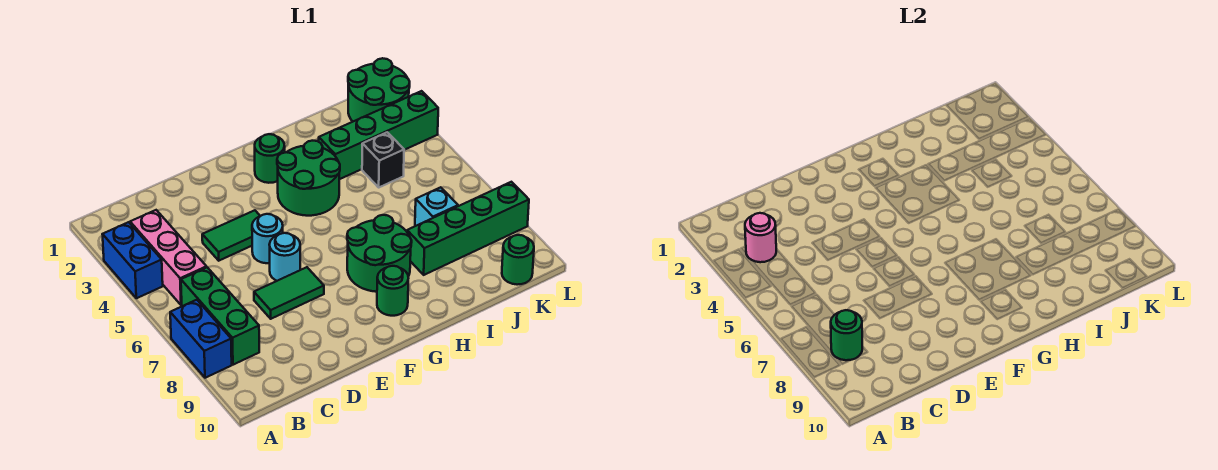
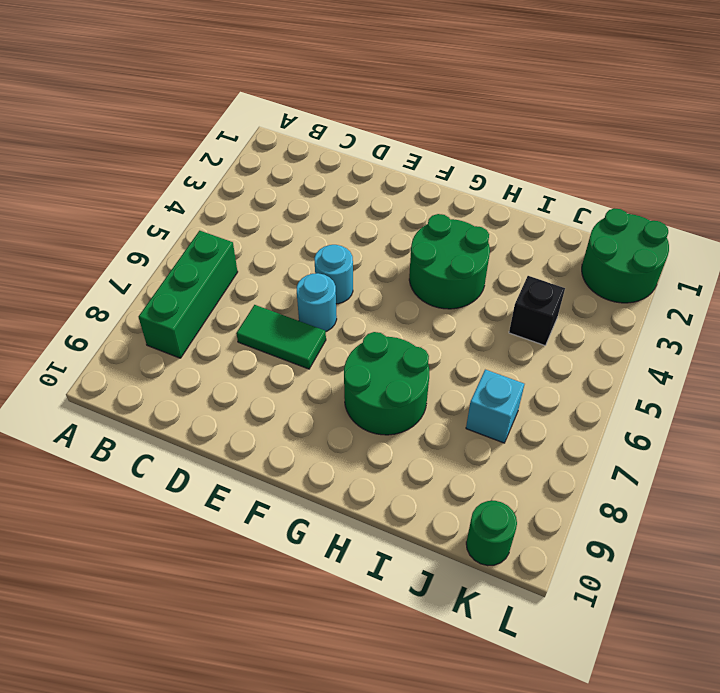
none -> blue 1x2 brick [102,222,163,298]
none -> blue 1x2 brick [170,300,232,378]
none -> pink 1x3 brick [130,210,207,305]

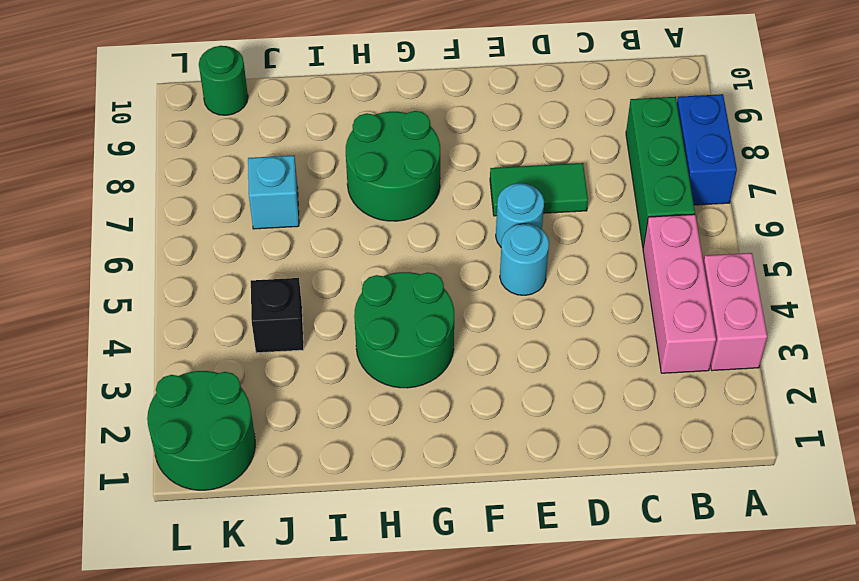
pink 1x2 brick [703,253,767,371] -> blue 1x2 brick [102,222,163,298]
none -> green 1x2 tile [202,210,260,261]
none -> green 1x1 round brick [255,134,285,183]
none -> green 1x1 round brick [377,266,408,316]

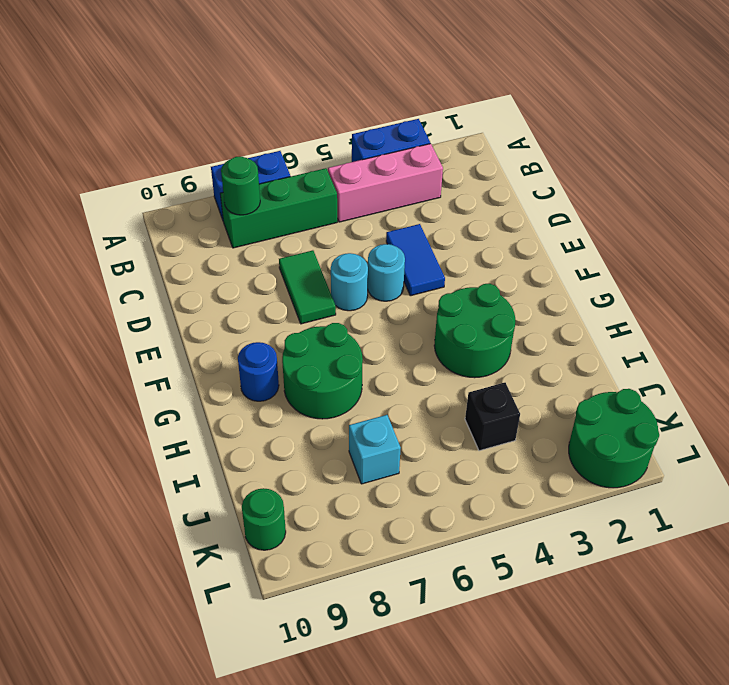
blue 1x2 tile [386,224,445,296] -> green 1x2 tile [202,210,260,261]
blue 1x1 round brick [238,342,279,401] -> green 1x1 round brick [377,266,408,316]
none -> green 1x1 round brick [255,134,285,183]
none -> green 1x4 brick [319,91,438,179]
none -> green 1x4 brick [407,182,529,275]

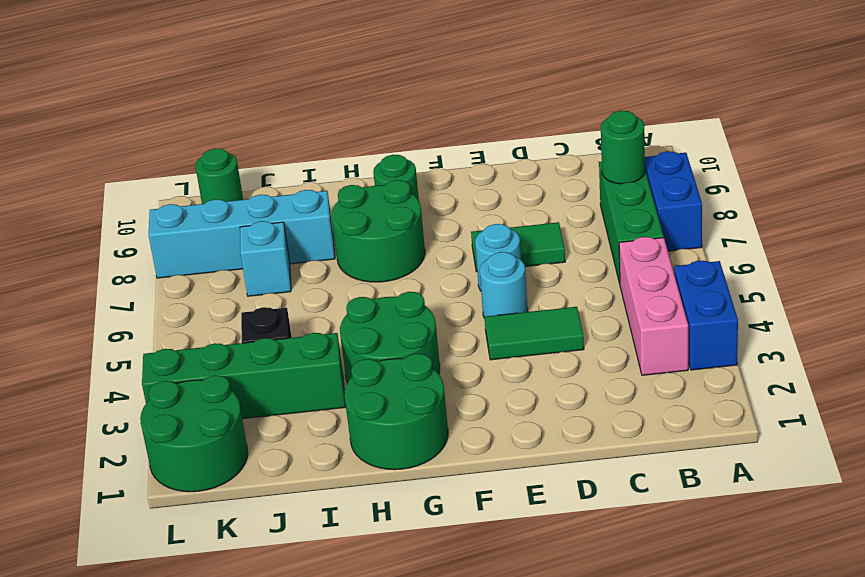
green 2x2 round brick [344,354,448,470] -> green 1x1 round brick [255,134,285,183]
cyan 1x4 brick [149,190,335,278] -> green 1x4 brick [407,182,529,275]
none -> pink 1x1 round brick [745,213,776,262]

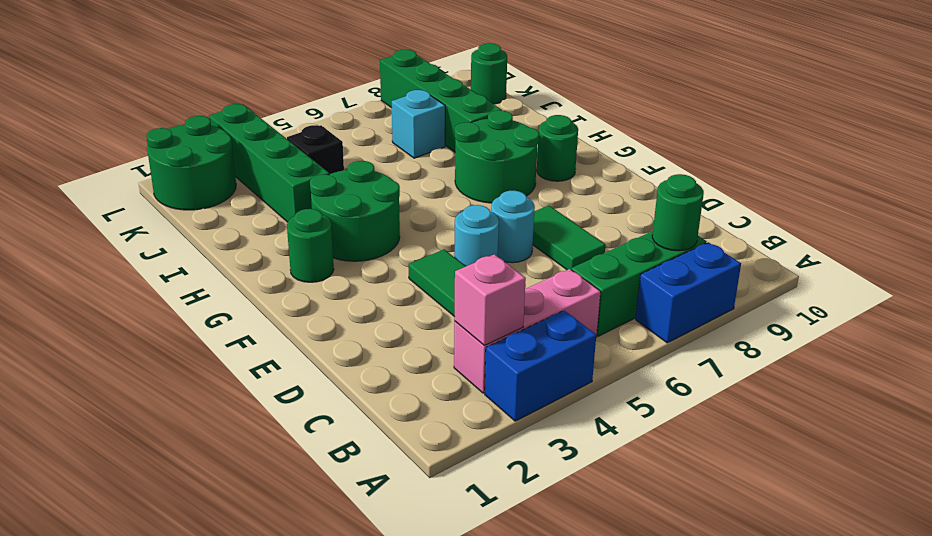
pink 1x1 brick [454,254,526,345] -> pink 1x1 round brick [745,213,776,262]

